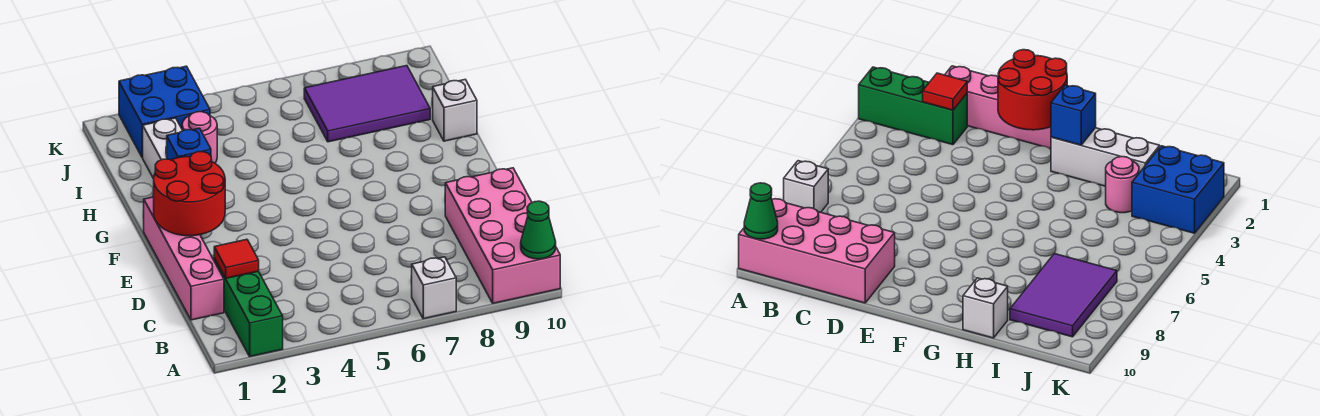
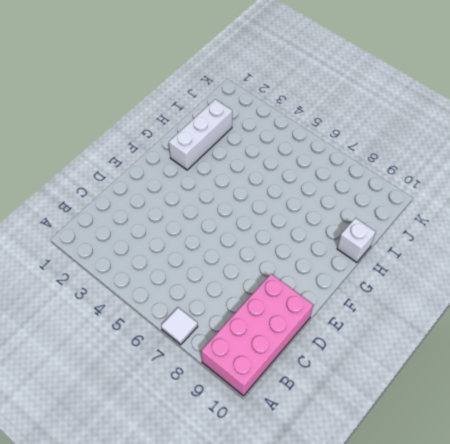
white 1x1 tile [161,307,198,345] -> white 1x1 brick [411,257,456,319]
none -> green 1x3 brick [214,258,283,357]
none -> pink 1x4 brick [143,197,224,320]
none -> pink 1x1 round brick [182,112,217,163]

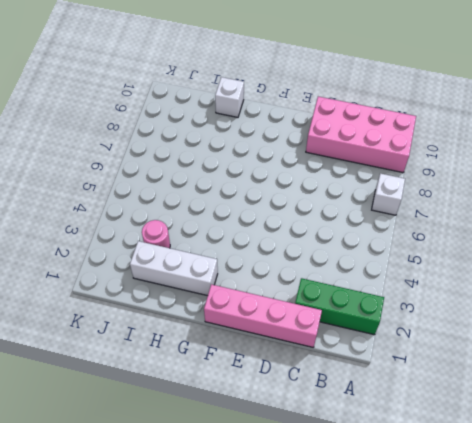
none -> purple 2x3 tile [304,66,430,142]
none -> blue 2x2 brick [119,66,210,157]
none -> green 1x1 cone [521,201,556,259]

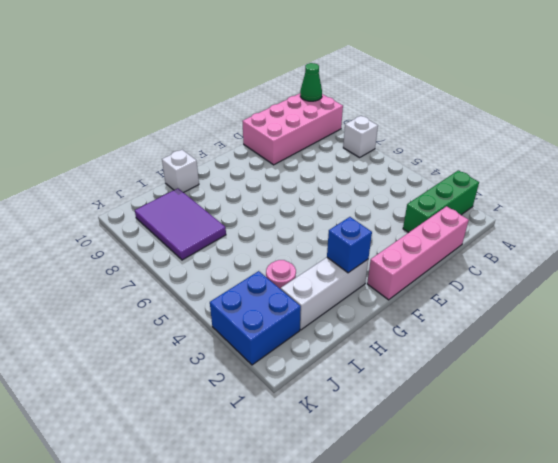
none -> red 1x1 tile [214,239,259,278]
none -> red 2x2 round brick [154,152,225,236]

